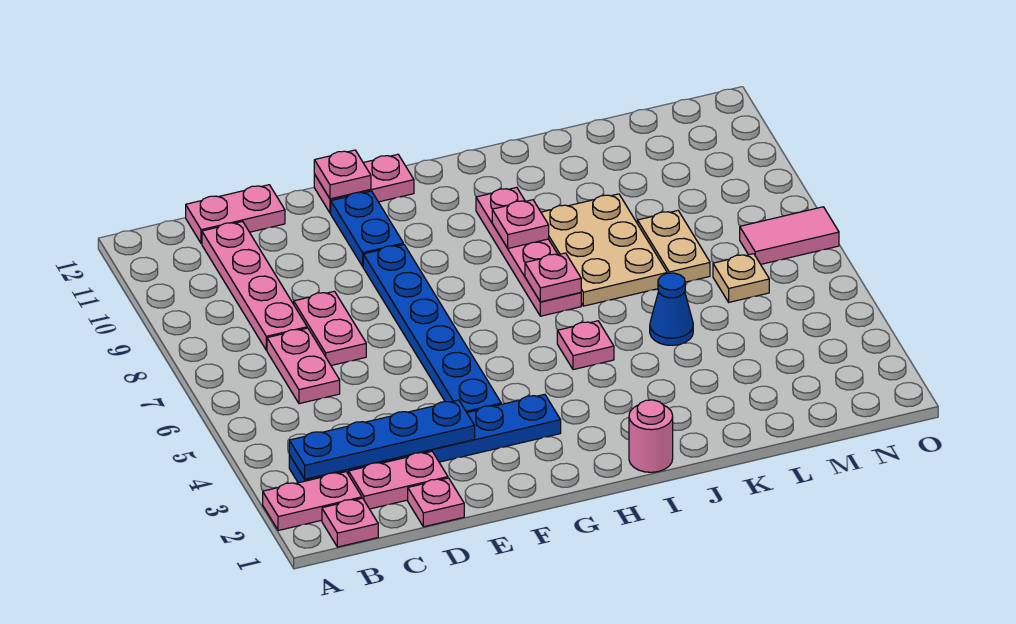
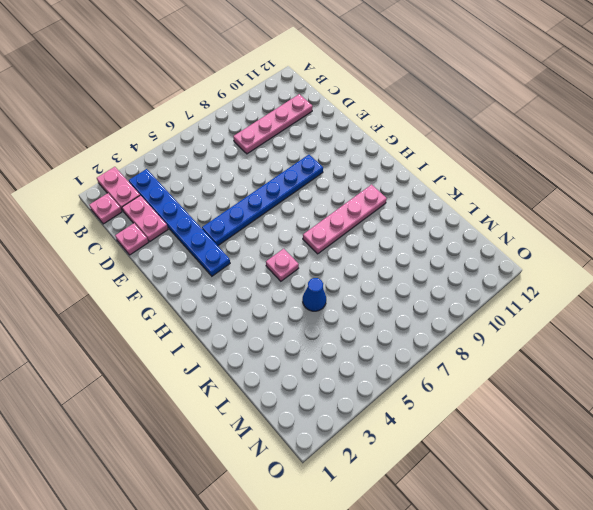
none -> pink 1x2 plate [267,328,340,404]
none -> pink 1x2 plate [186,185,285,244]
none -> pink 1x2 plate [294,291,366,366]

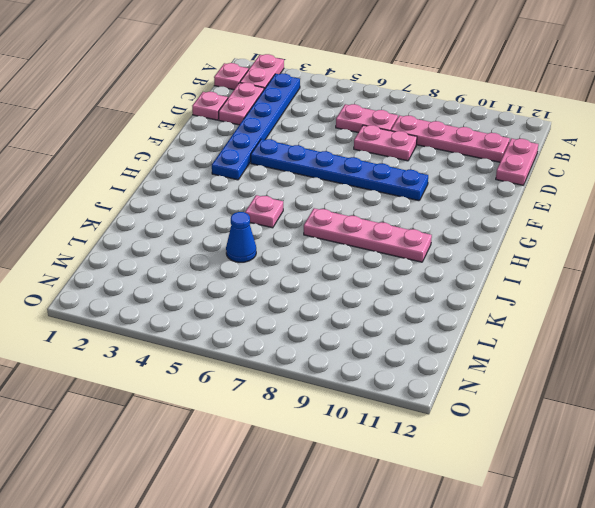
none -> blue 1x2 plate [331,191,403,266]
none -> pink 1x2 plate [314,154,414,213]
none -> pink 1x1 round brick [629,400,673,472]

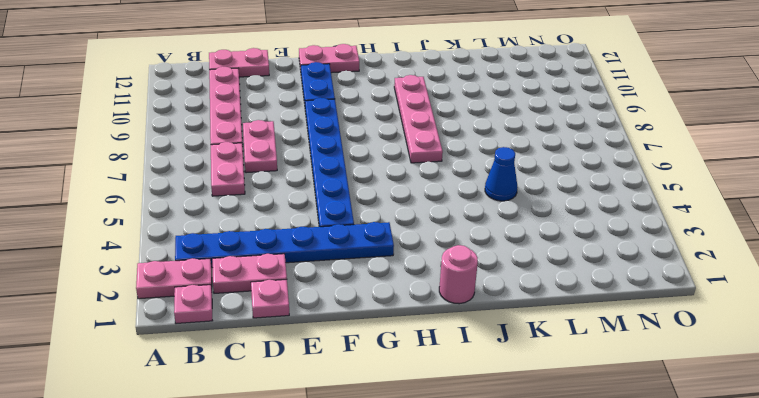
none -> pink 1x1 plate [557,321,614,370]
none -> tan 2x3 plate [541,194,667,306]
none -> tan 1x2 plate [637,211,710,282]

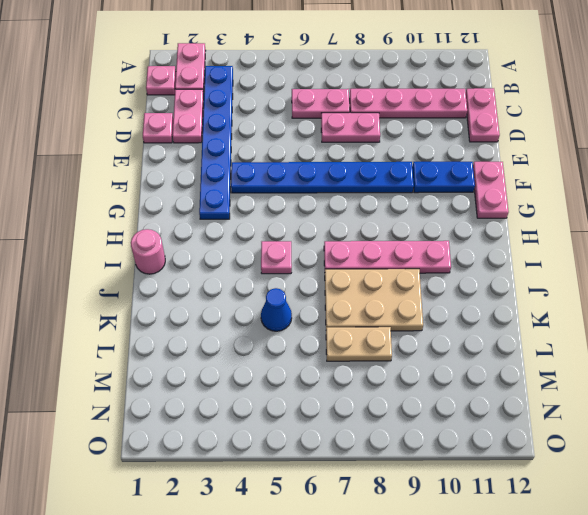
none -> tan 1x1 plate [713,254,769,302]
none -> pink 1x2 tile [740,207,839,264]
none -> blue 1x4 plate [289,400,475,479]

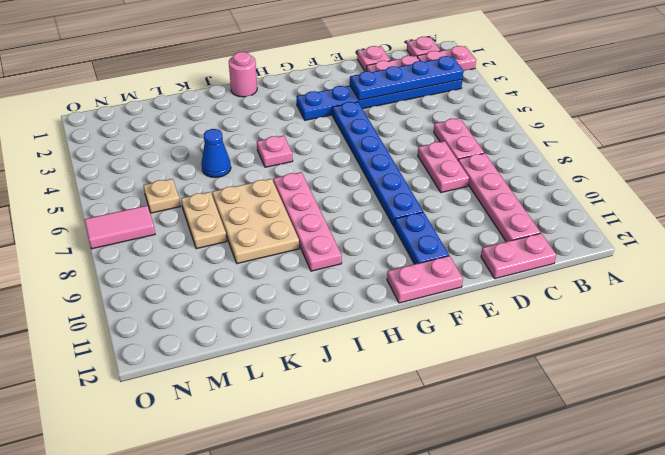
none -> pink 1x1 plate [314,150,371,199]
none -> pink 1x1 plate [525,253,581,302]
none -> pink 1x1 plate [492,200,549,248]

